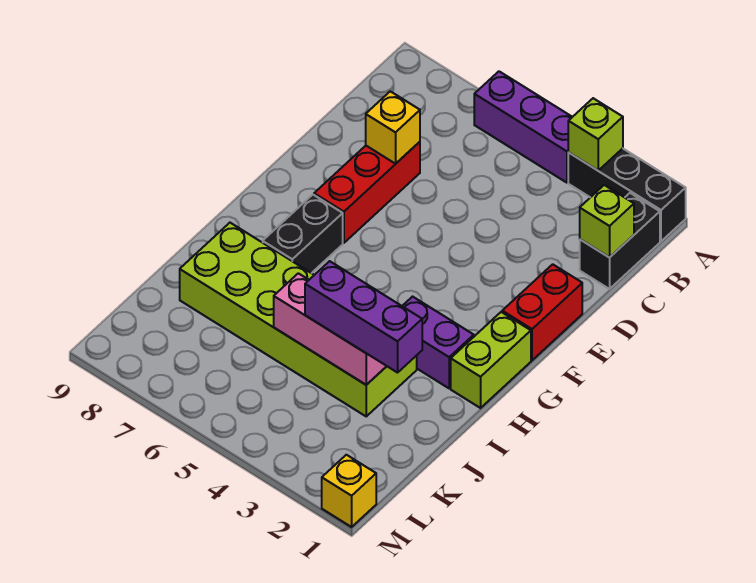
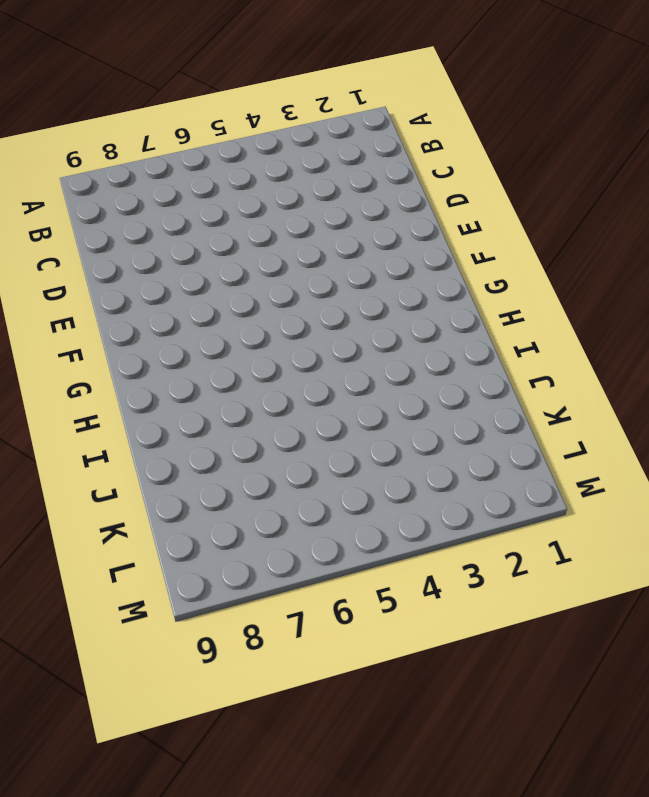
none -> black 1x3 brick [568,148,686,241]
none -> purple 1x3 brick [474,71,572,183]
none -> black 1x2 brick [580,193,660,289]

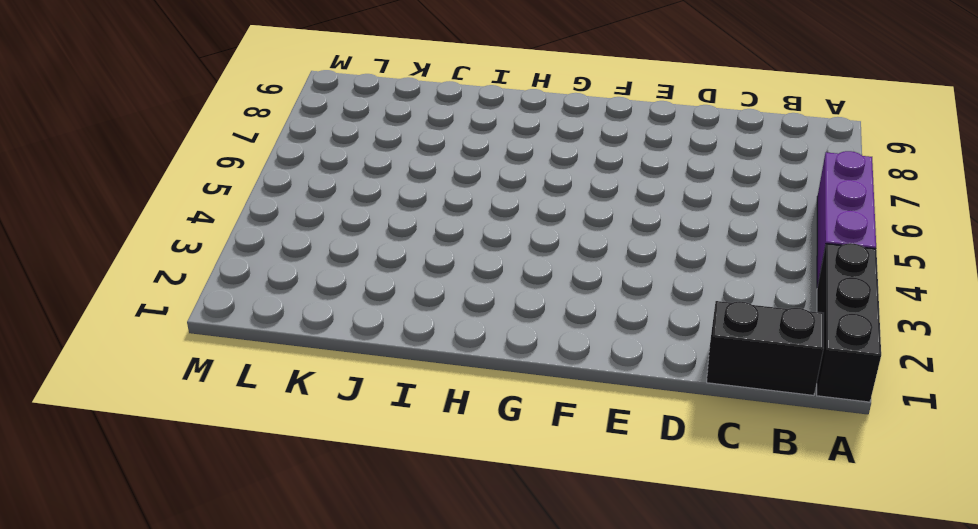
none -> red 1x3 brick [314,142,420,243]
none -> red 1x2 brick [502,264,582,360]
none -> lime 1x2 brick [451,312,531,408]

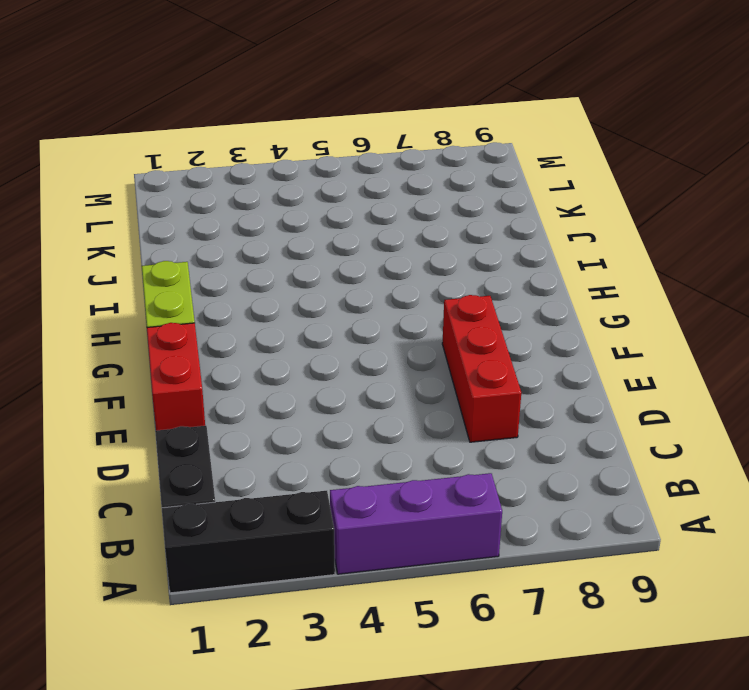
none -> black 1x2 brick [263,195,343,273]
none -> purple 1x2 brick [403,297,474,388]
none -> lime 2x6 brick [180,223,417,416]

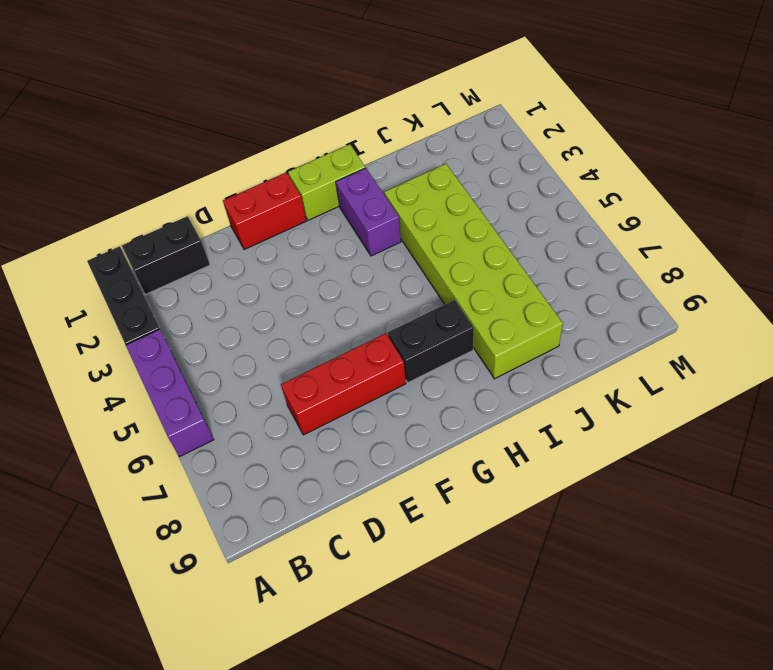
none -> yellow 1x1 brick [322,455,376,527]
none -> lime 1x1 brick [568,98,623,170]
none -> lime 1x1 brick [580,185,634,258]

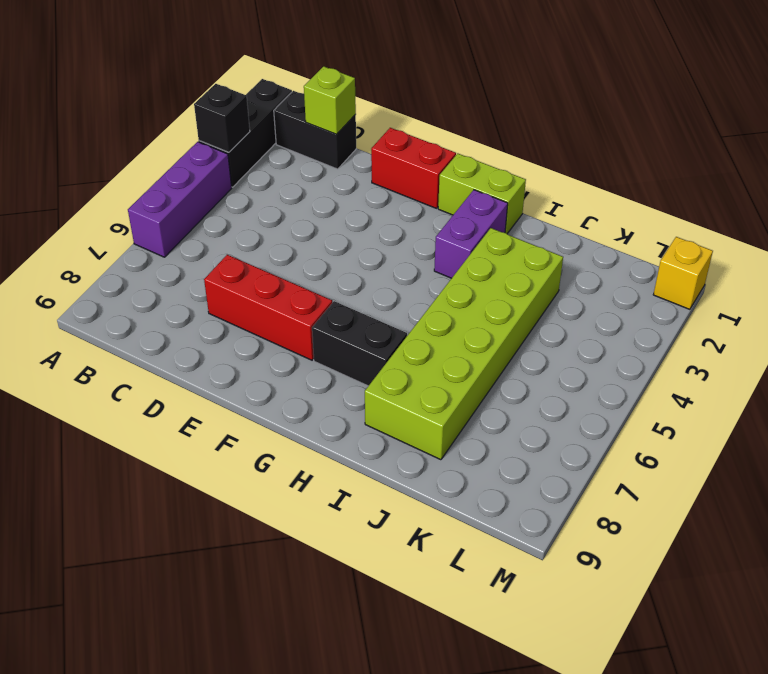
black 1x1 brick [194,84,250,152] -> lime 1x1 brick [568,98,623,170]
none -> yellow 1x1 brick [366,91,420,164]
none -> pink 1x3 brick [274,273,386,385]
none -> purple 1x3 brick [305,261,422,373]

